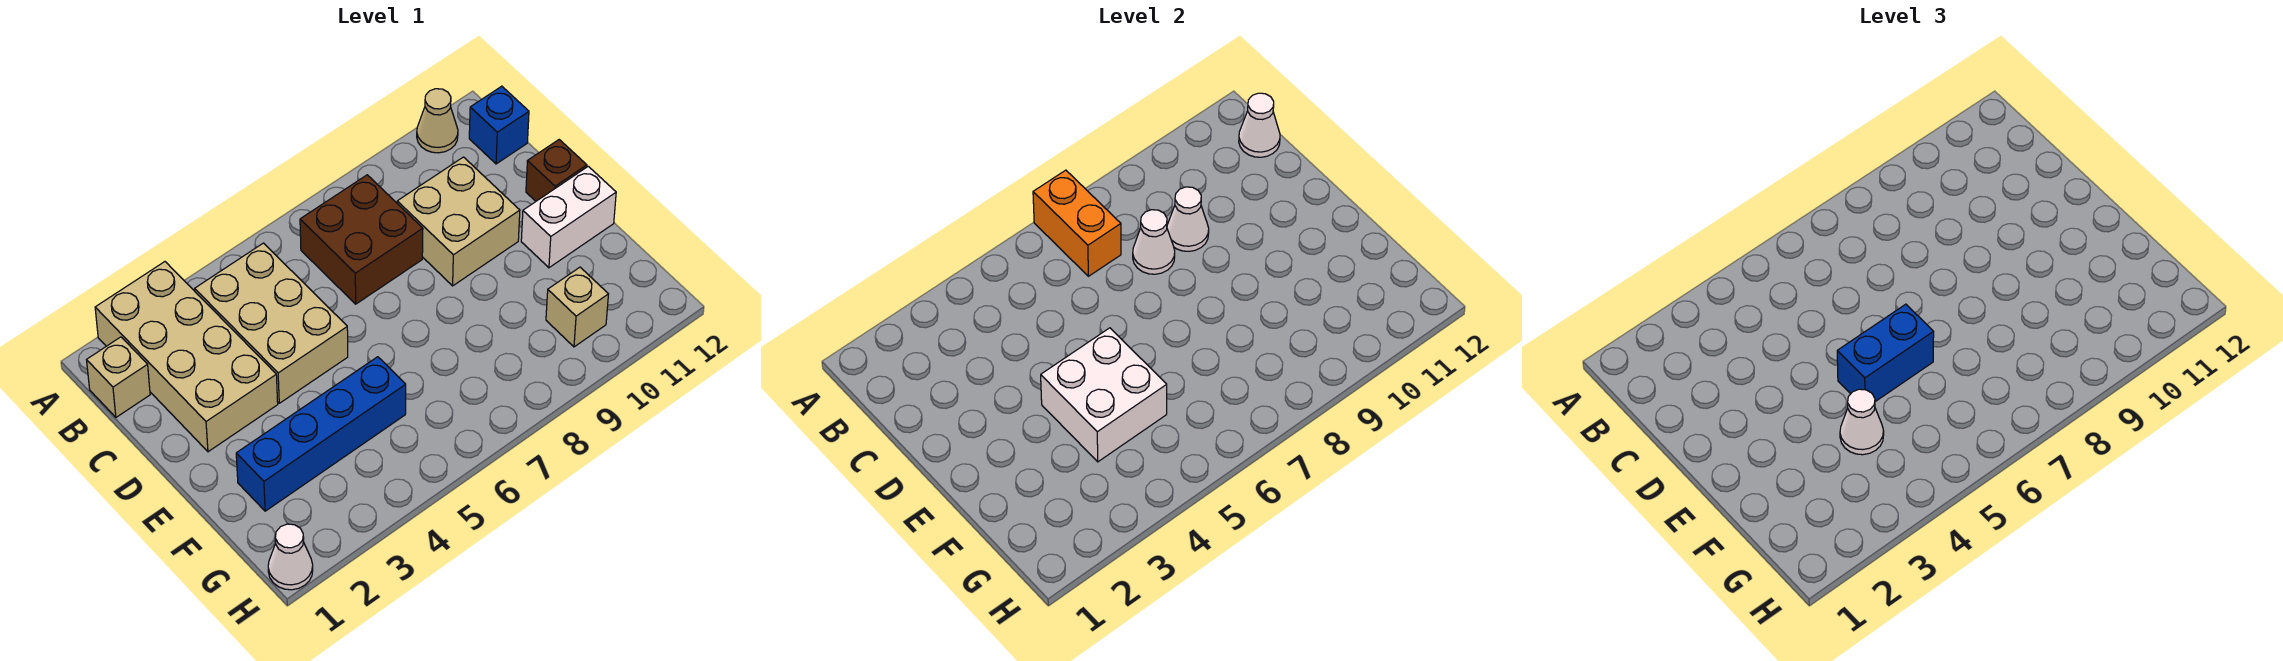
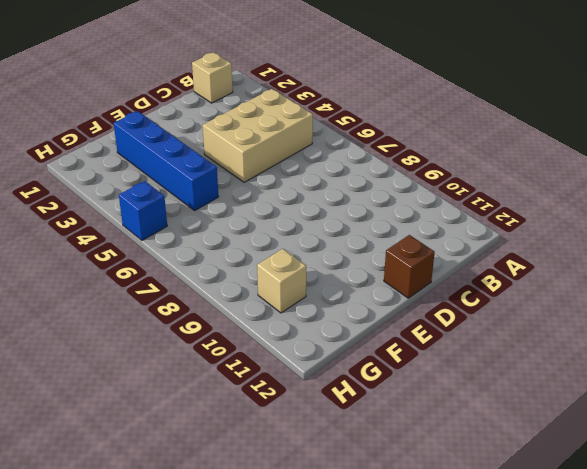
blue 1x1 brick [119,181,167,240] -> blue 1x1 brick moved to [469,86,529,164]
none -> tan 2x4 brick [95,262,278,452]
none -> tan 1x1 cone [417,89,458,153]
none -> brown 2x2 brick [300,175,423,304]

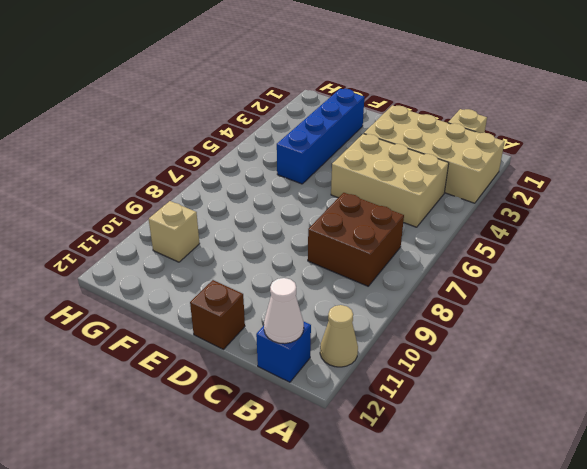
none -> tan 2x2 brick [397,157,520,286]
none -> white 1x2 brick [521,166,616,268]
none -> white 1x1 cone [268,524,313,590]

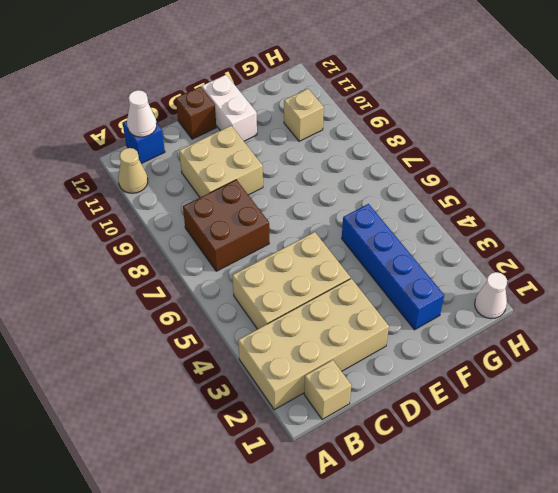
none -> orange 1x2 brick [1033,170,1121,276]
none -> white 1x1 cone [1133,210,1175,274]
none -> white 1x1 cone [1167,187,1209,251]

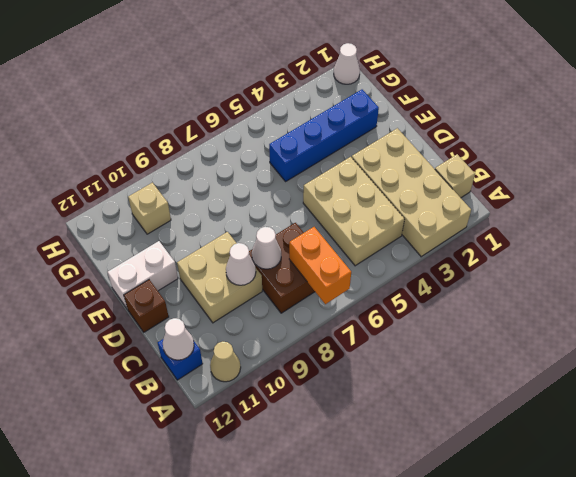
none -> white 2x2 brick [1041,328,1167,462]
none -> blue 1x2 brick [1837,304,1934,402]
none -> white 1x1 cone [1840,389,1884,455]

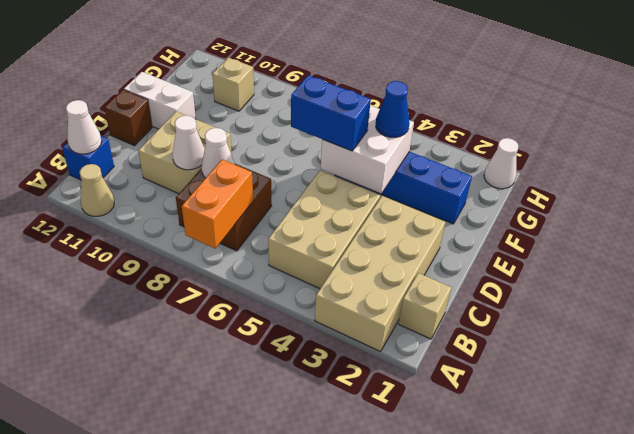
blue 1x1 cone [376,81,409,137] -> white 1x1 cone [1840,389,1884,455]

